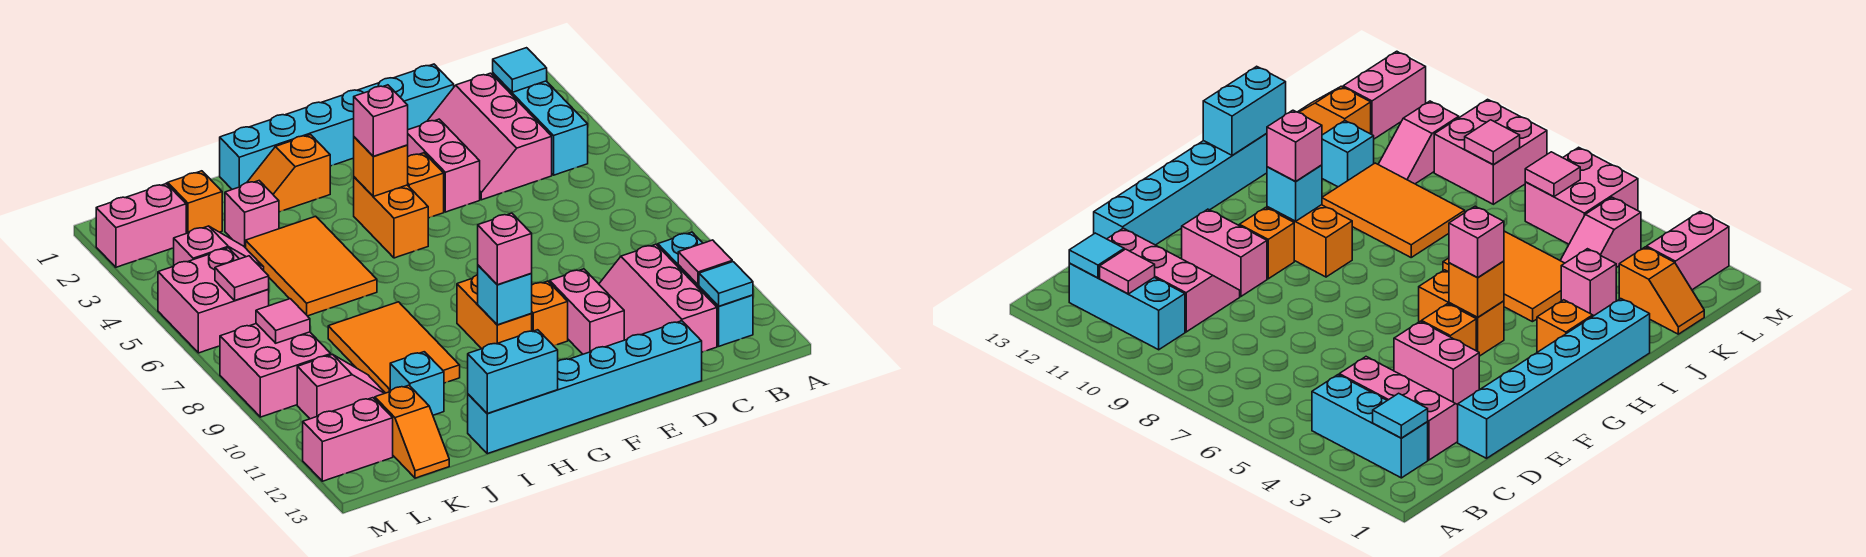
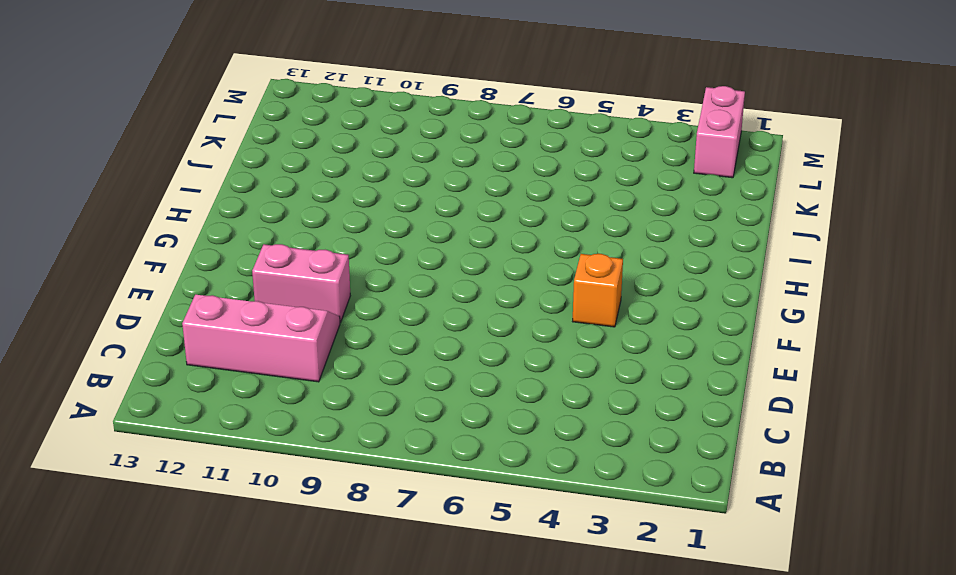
none -> cyan 1x3 brick [493,73,588,175]
none -> cyan 1x3 brick [658,232,753,346]
none -> pink 2x3 slope [428,73,552,200]
none -> cyan 1x6 brick [220,64,454,189]

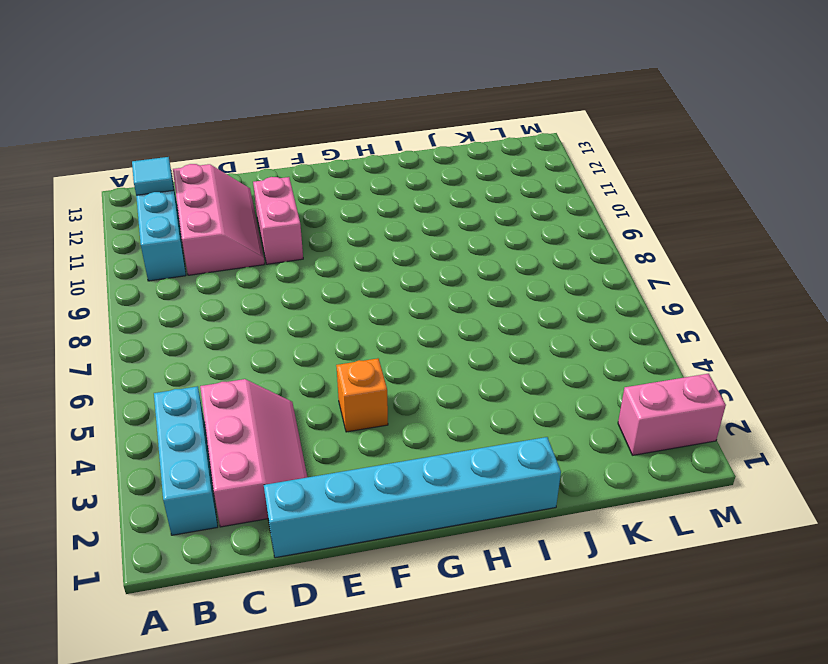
none -> cyan 1x6 brick [468,321,702,454]
none -> pink 1x2 brick [408,119,480,212]
none -> orange 1x1 brick [531,281,568,346]
none -> orange 1x2 brick [354,177,428,258]

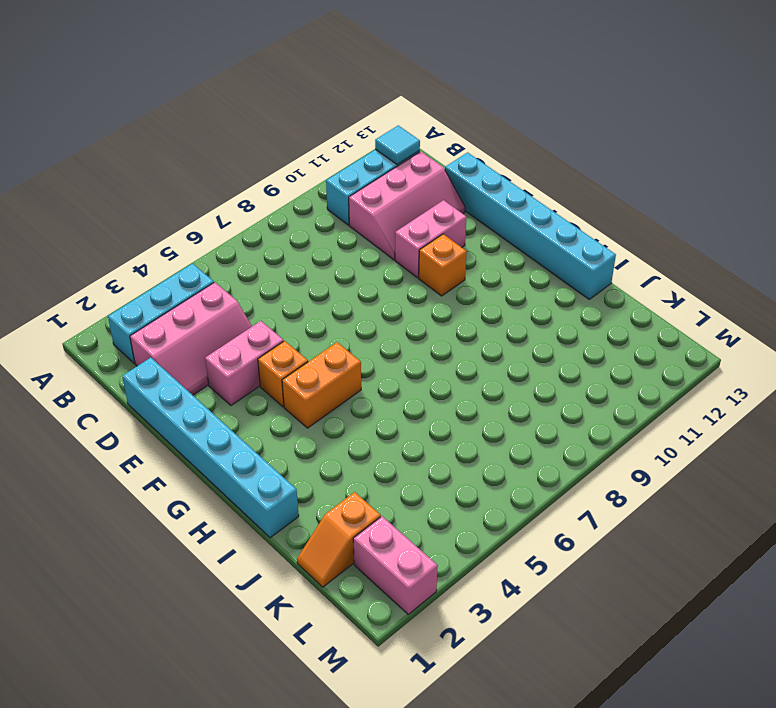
none -> orange 1x2 brick [457,275,532,349]
none -> orange 1x2 slope [247,135,330,212]
none -> orange 2x3 tile [246,216,377,316]
none -> orange 2x3 tile [328,302,460,393]

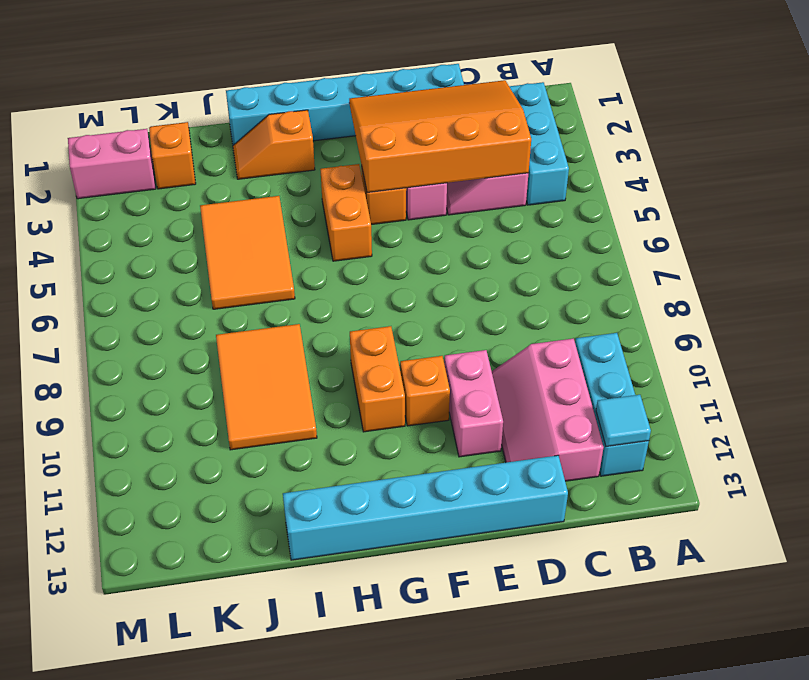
orange 3x4 slope [349,80,531,193] -> none
none -> pink 1x1 brick [225,181,279,248]
none -> cyan 1x1 brick [390,352,444,415]
none -> pink 1x2 slope [174,226,264,271]
none -> pink 1x2 slope [297,354,385,419]

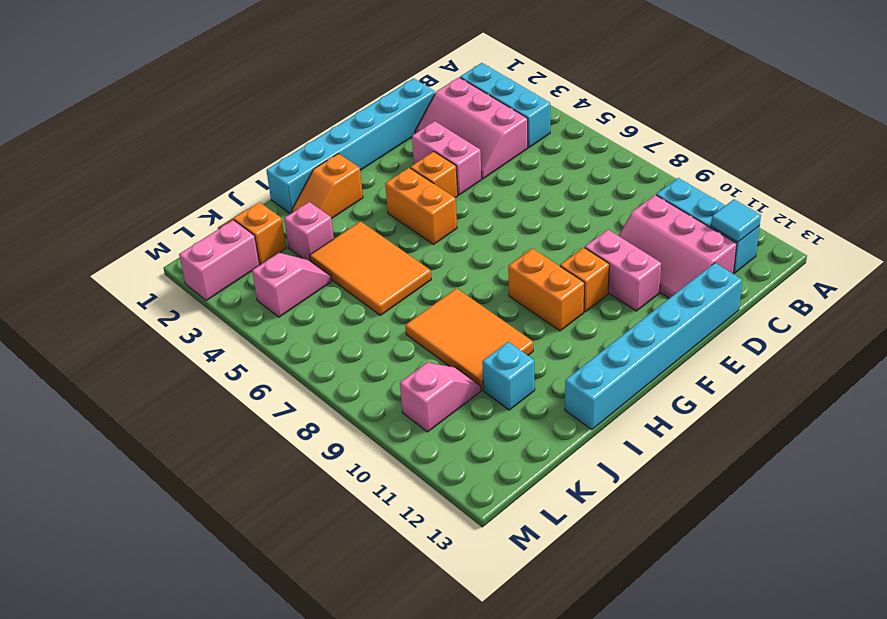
none -> orange 1x2 slope [375,385,449,478]
none -> pink 2x2 brick [158,248,269,353]
none -> pink 2x2 brick [220,324,331,417]
none -> pink 1x2 brick [303,398,393,481]

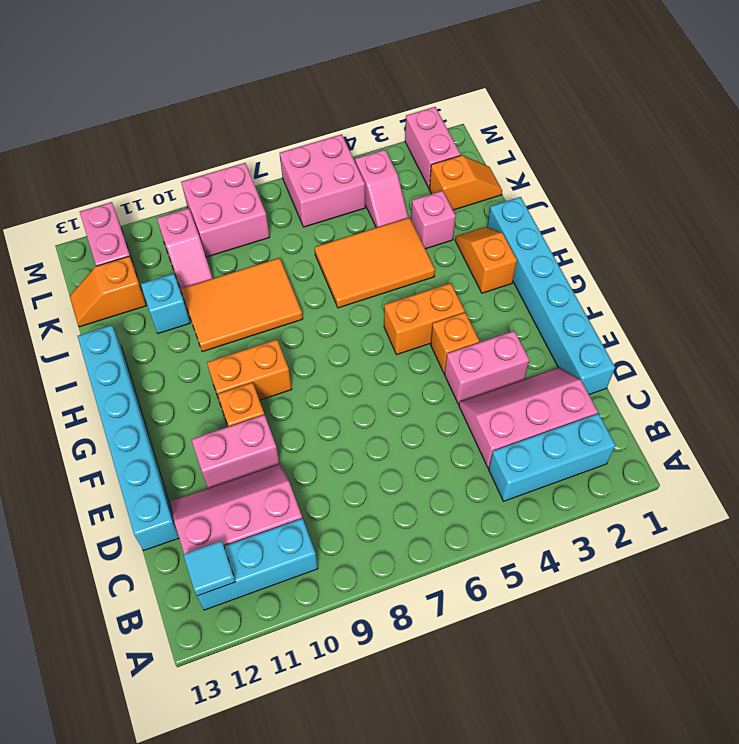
none -> cyan 1x1 tile [493,48,547,92]
none -> pink 1x1 tile [678,240,732,285]
none -> orange 1x1 brick [354,137,408,196]
none -> cyan 1x1 brick [478,265,532,325]

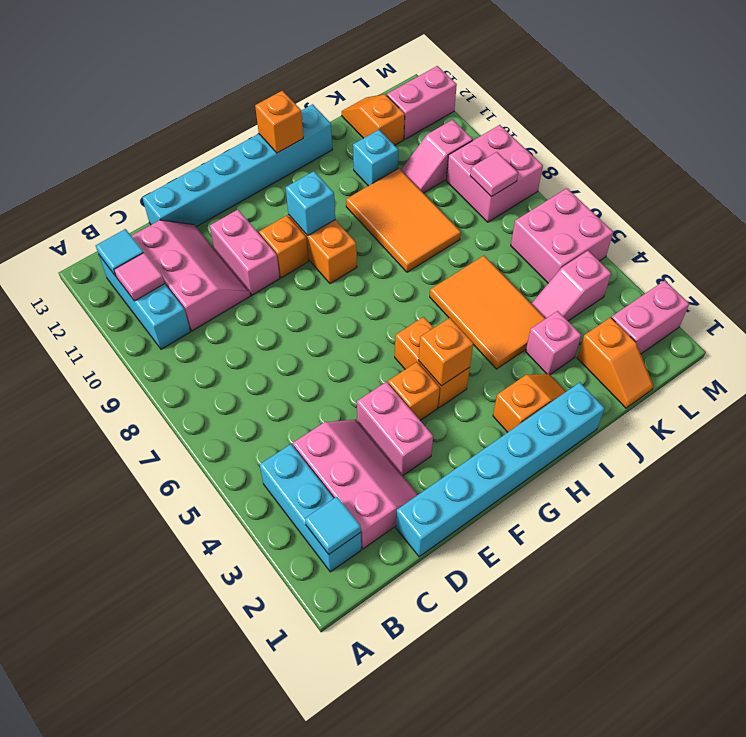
orange 1x1 brick [255,91,303,153] -> cyan 1x2 brick [468,330,558,413]
none -> pink 1x1 tile [215,256,269,301]
none -> pink 1x1 brick [354,85,408,156]
none -> pink 1x1 brick [478,213,532,285]

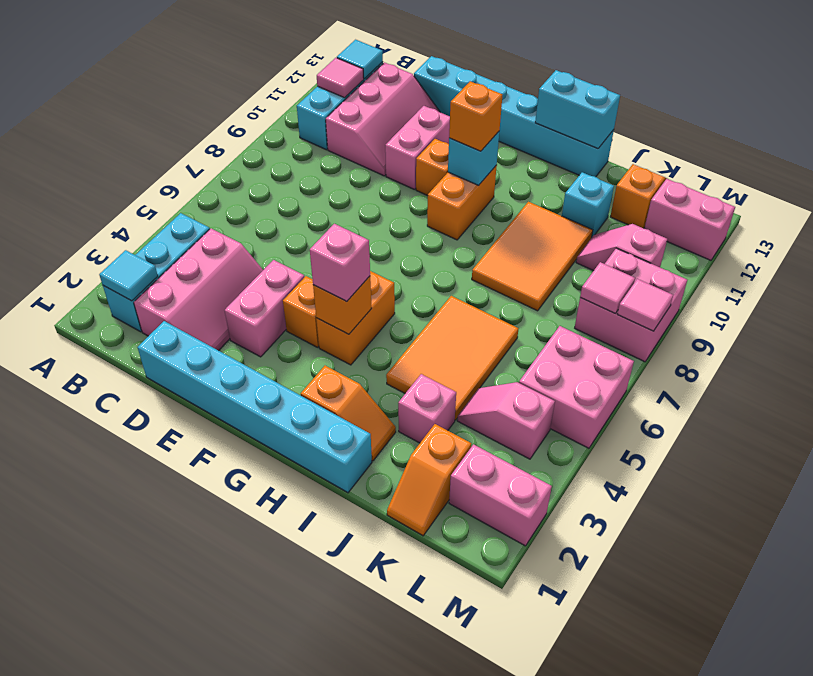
orange 1x1 brick [449,81,503,151] -> pink 1x1 brick [478,213,532,285]
pink 1x1 tile [617,279,673,331] -> pink 1x1 tile moved to [215,256,269,301]

